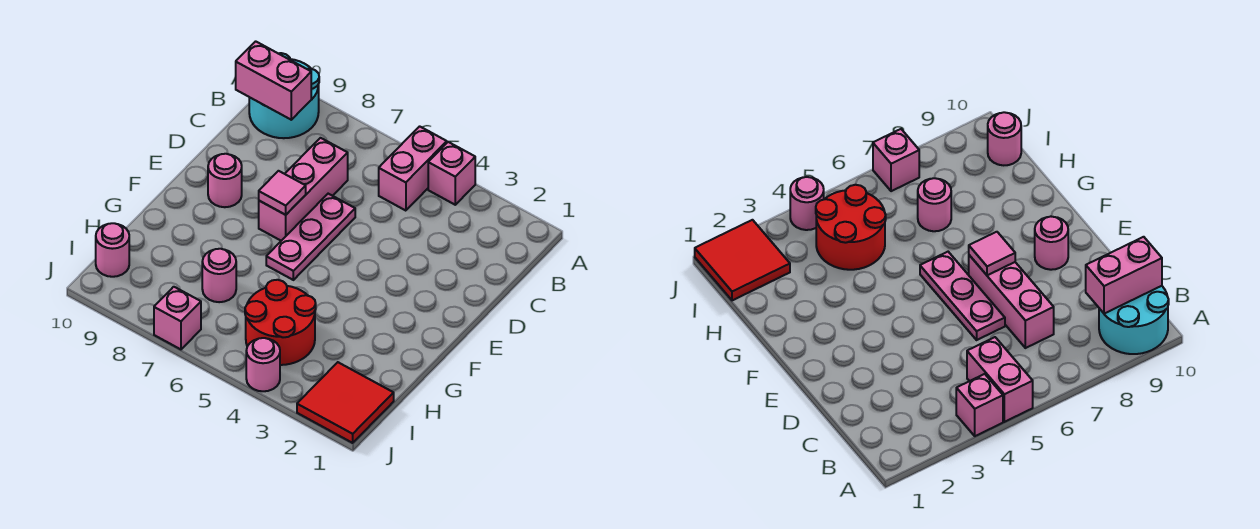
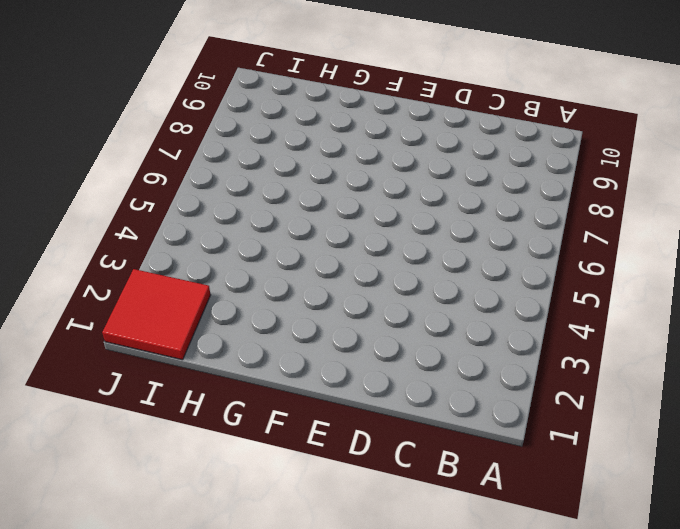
none -> pink 1x1 brick [428,142,475,205]
none -> pink 1x2 brick [379,126,447,211]
none -> cyan 2x2 round brick [249,53,319,138]

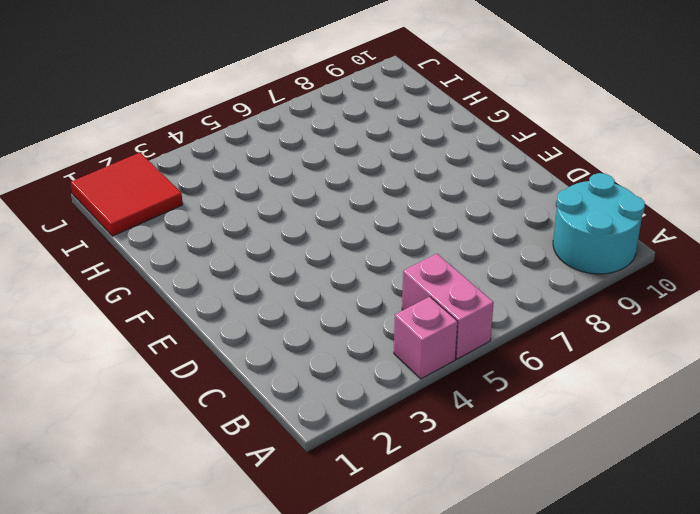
none -> pink 1x3 brick [259,138,348,241]
none -> pink 1x3 plate [266,194,355,280]
none -> pink 1x1 round brick [208,154,242,207]

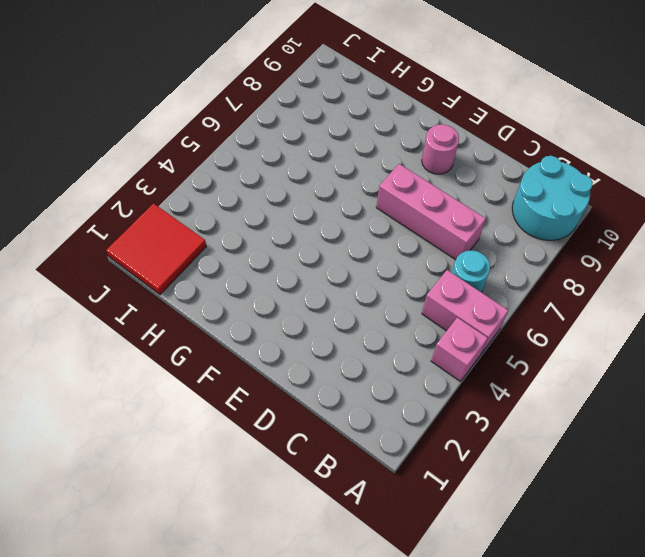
cyan 1x1 round brick [452,250,490,292] -> none
none -> pink 1x3 plate [266,194,355,280]
none -> red 2x2 round brick [245,280,316,365]
none -> pink 1x1 round brick [202,249,236,302]

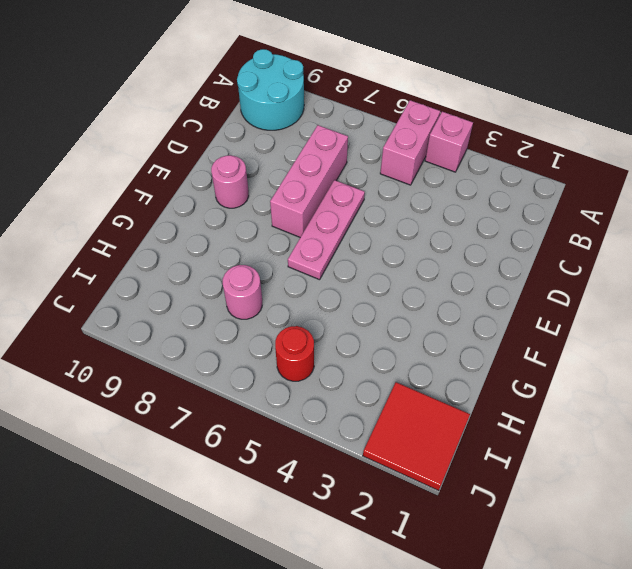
red 1x1 round brick [275,326,314,381] -> red 2x2 round brick [245,280,316,365]
none -> pink 1x1 round brick [96,223,129,277]
none -> pink 1x1 round brick [246,338,280,391]
none -> pink 1x1 brick [154,287,201,349]

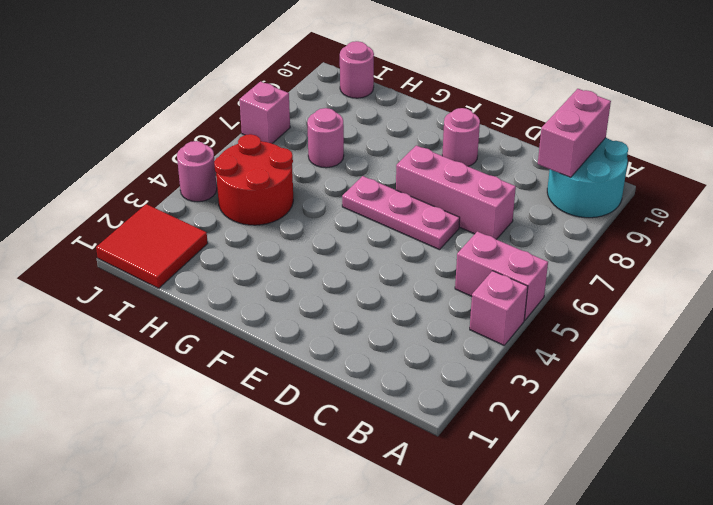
none -> pink 1x1 tile [259,171,306,215]

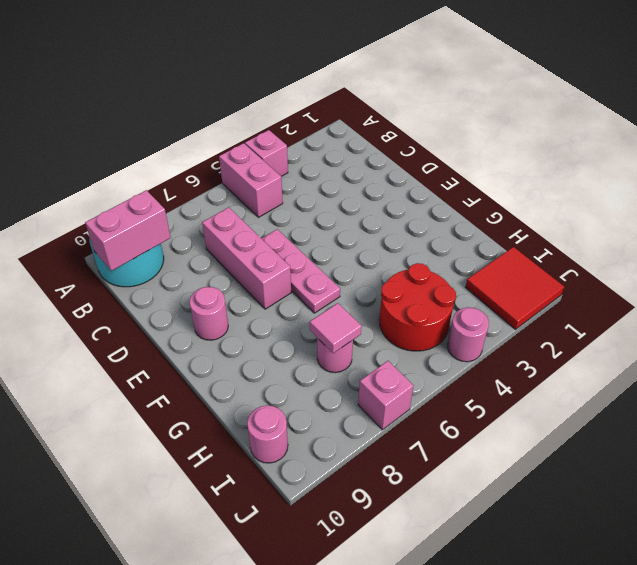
pink 1x1 tile [310,303,362,353] -> pink 1x1 tile moved to [259,171,306,215]

